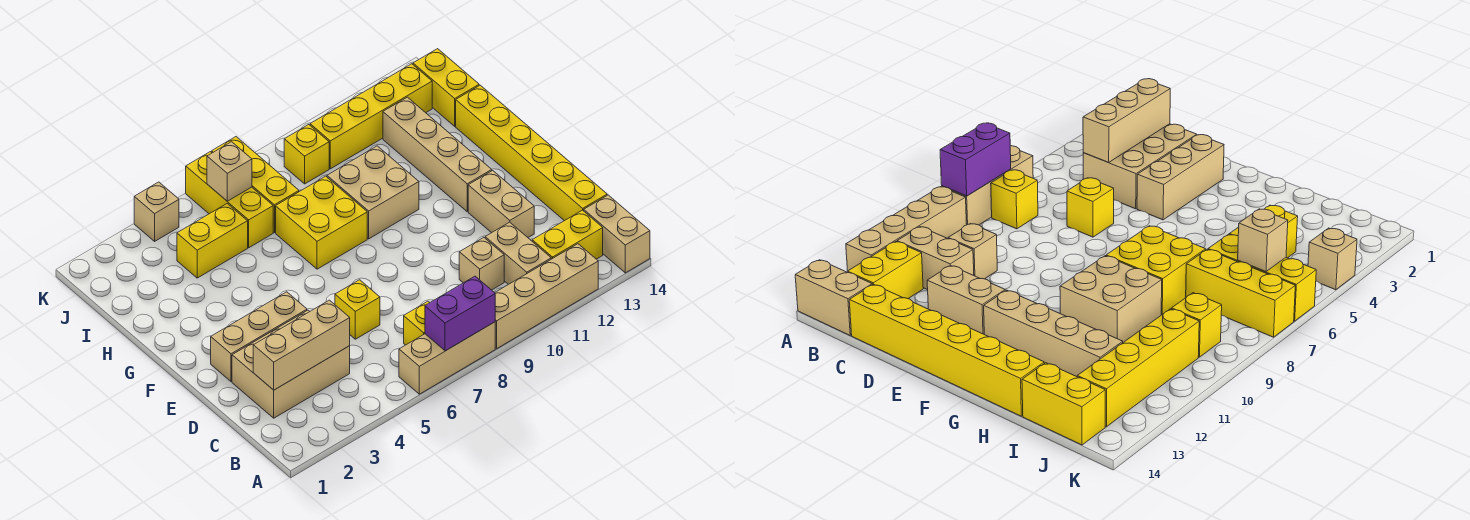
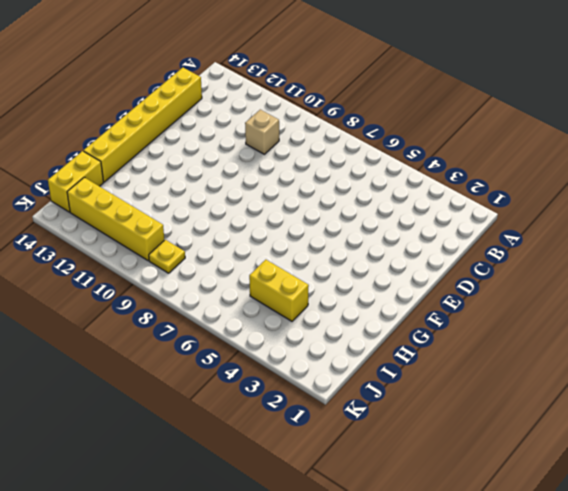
yellow 1x1 plate [149,240,185,273] -> yellow 1x1 brick [284,125,329,184]
none -> tan 1x3 brick [399,322,495,394]
none -> tan 1x4 brick [495,244,598,348]
none -> tan 1x2 brick [584,195,650,273]

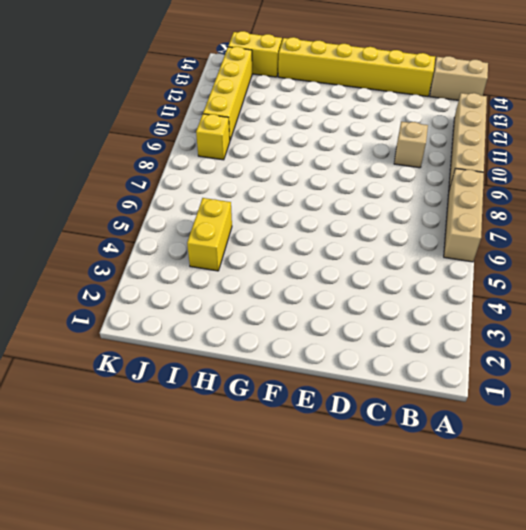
none -> yellow 1x1 brick [404,301,430,345]
none -> tan 1x2 brick [485,222,551,285]
none -> yellow 1x2 brick [532,210,603,259]

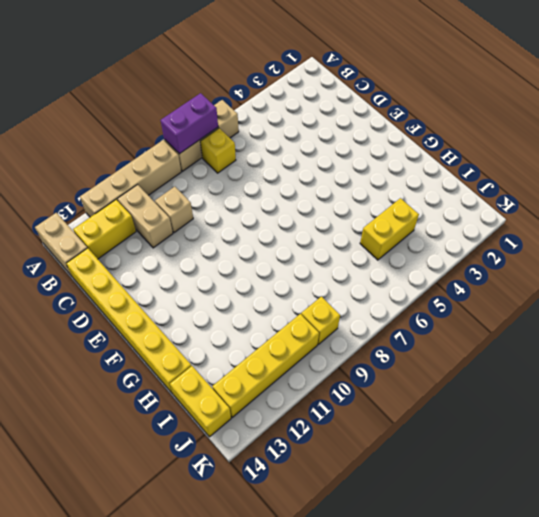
none -> tan 2x3 brick [232,310,350,418]
none -> yellow 1x1 brick [335,280,380,339]
none -> tan 1x2 brick [468,171,534,238]

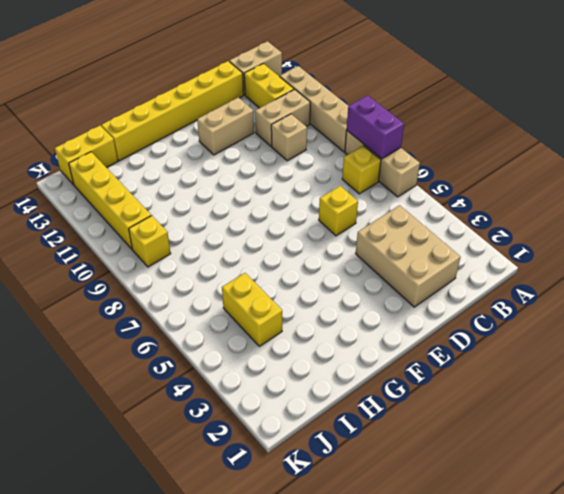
none -> tan 1x3 brick [211,292,307,382]
none -> tan 1x4 brick [383,97,492,212]
none -> yellow 2x2 brick [276,176,367,269]

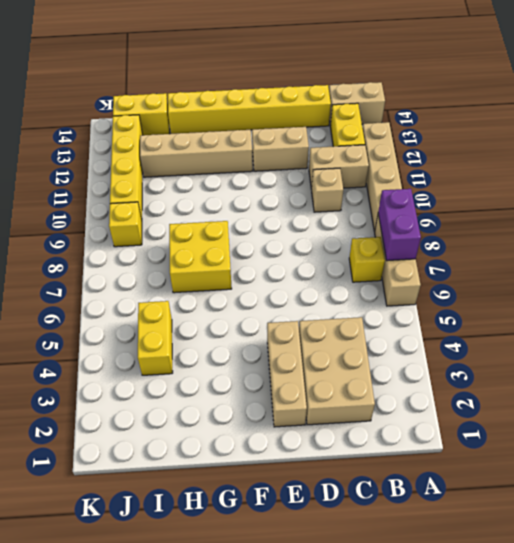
none -> yellow 1x1 brick [335,280,380,339]
none -> tan 2x2 brick [327,146,419,239]
none -> yellow 1x3 brick [186,152,273,248]

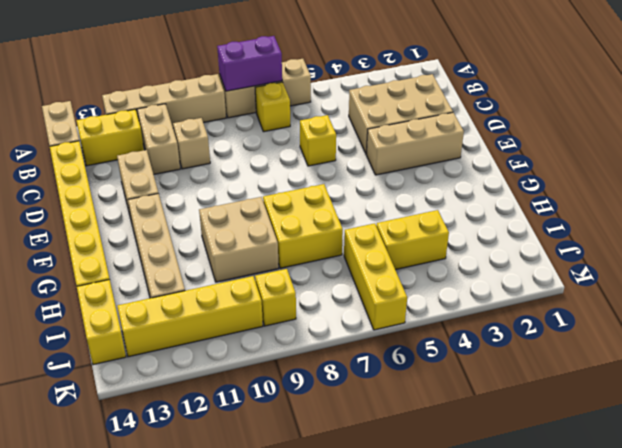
none -> yellow 1x3 brick [212,137,299,233]
none -> tan 1x1 brick [134,182,179,241]
none -> tan 1x3 brick [253,300,350,390]

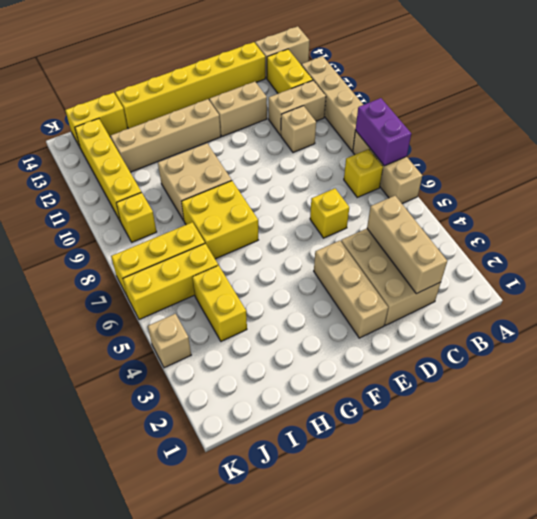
none -> tan 1x1 brick [207,142,252,201]

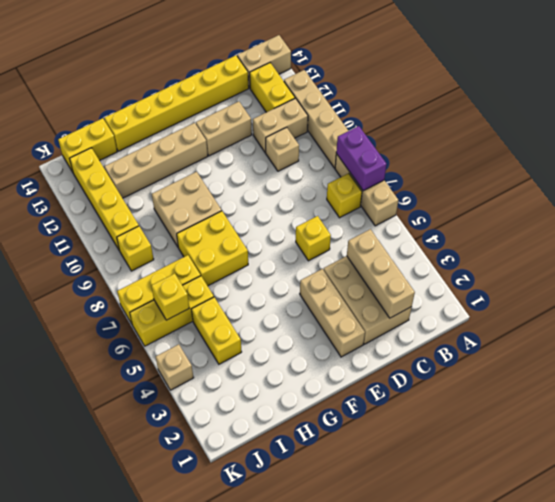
yellow 1x1 brick [151,273,189,320] -> tan 1x1 brick [207,142,252,201]

